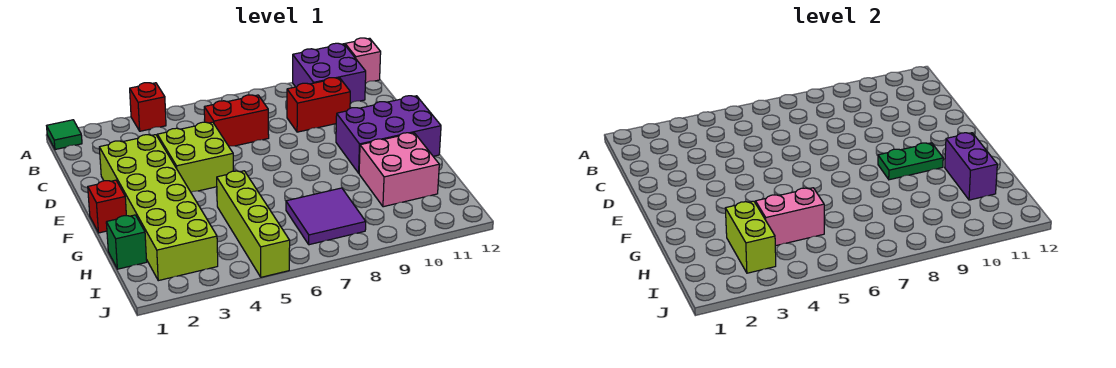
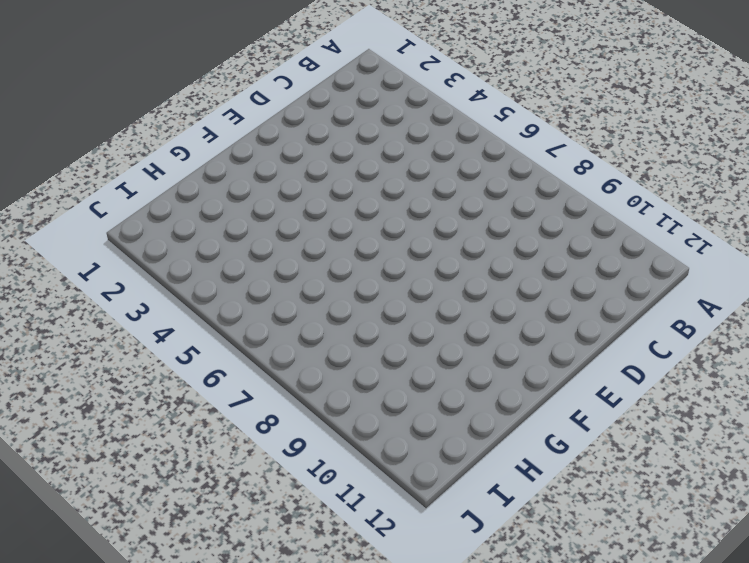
none -> green 1x1 tile [47,120,82,150]
none -> red 1x1 brick [130,83,166,131]
none -> purple 2x2 brick [293,43,366,103]

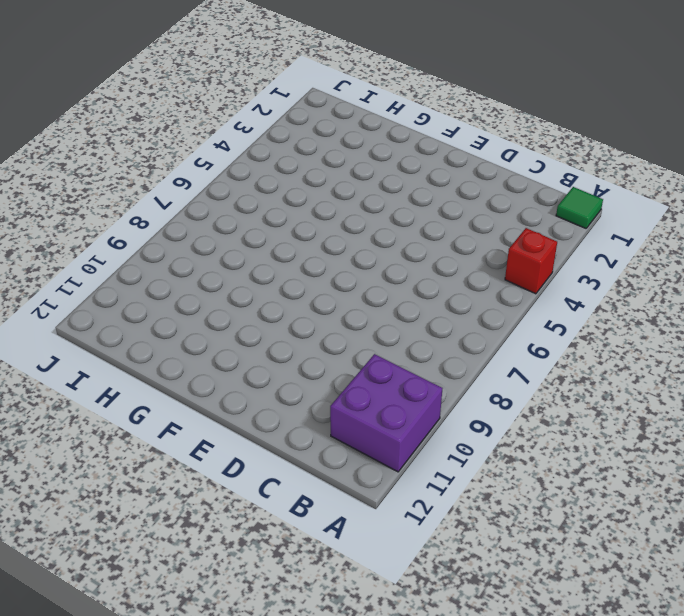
none -> pink 1x1 brick [345,38,381,83]
none -> red 1x2 brick [204,95,269,146]
none -> red 1x2 brick [287,78,350,132]

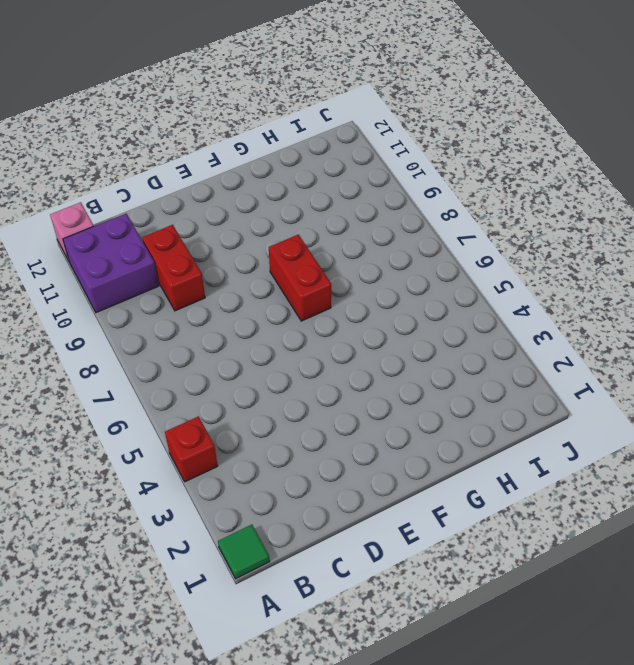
red 1x2 brick [269,234,331,321] -> red 1x2 brick moved to [204,95,269,146]
none -> lime 2x6 brick [99,135,218,281]
none -> lime 2x2 brick [157,122,233,192]
none -> purple 2x3 brick [336,96,441,173]

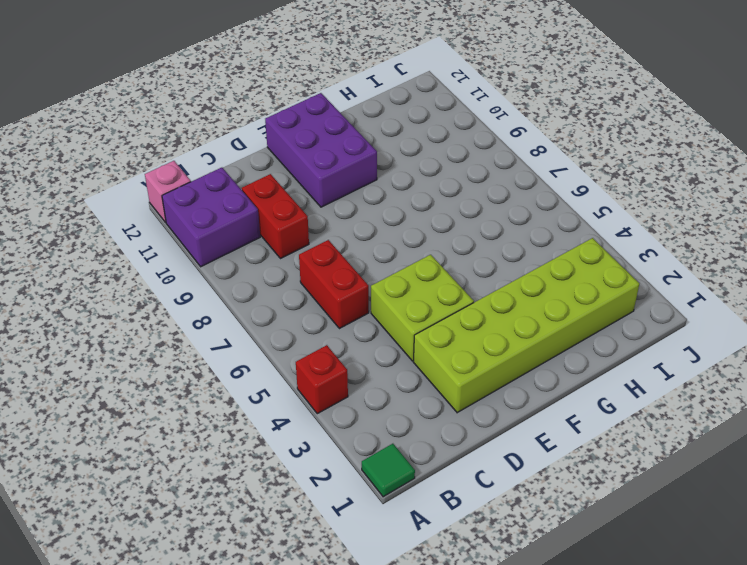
none -> red 1x1 brick [88,180,126,233]
none -> lime 1x4 brick [217,171,290,277]
none -> pink 2x2 brick [359,133,439,207]

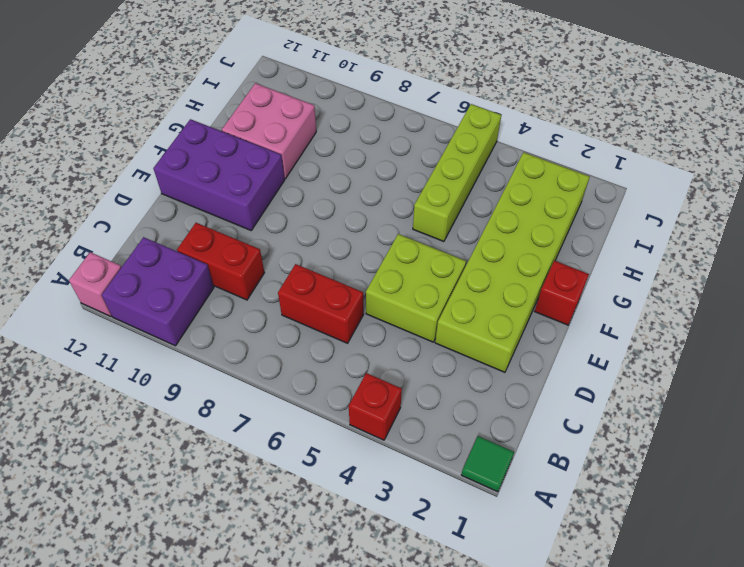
none -> green 1x1 brick [106,215,147,269]
none -> purple 2x2 tile [286,188,366,245]
none -> green 1x2 plate [878,143,943,180]

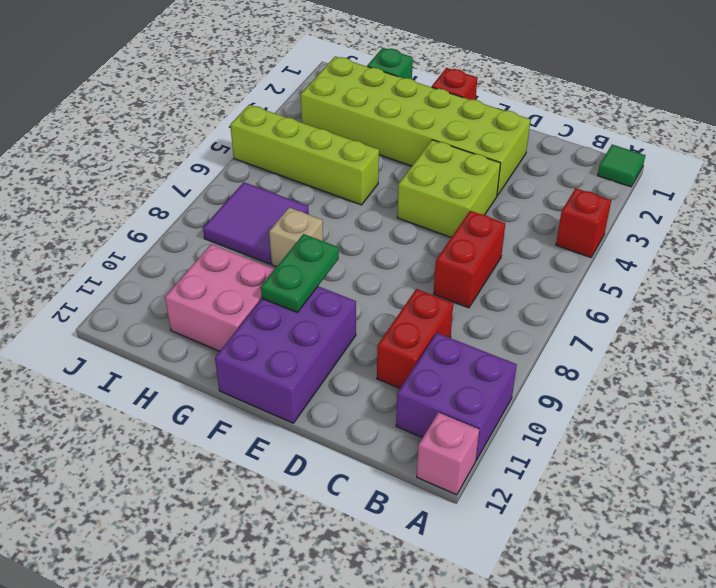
tan 1x1 brick [269,207,323,267] -> none
none -> purple 1x2 brick [945,133,997,200]
none -> lime 1x2 brick [725,201,776,273]
none -> pink 1x2 brick [756,188,824,246]

